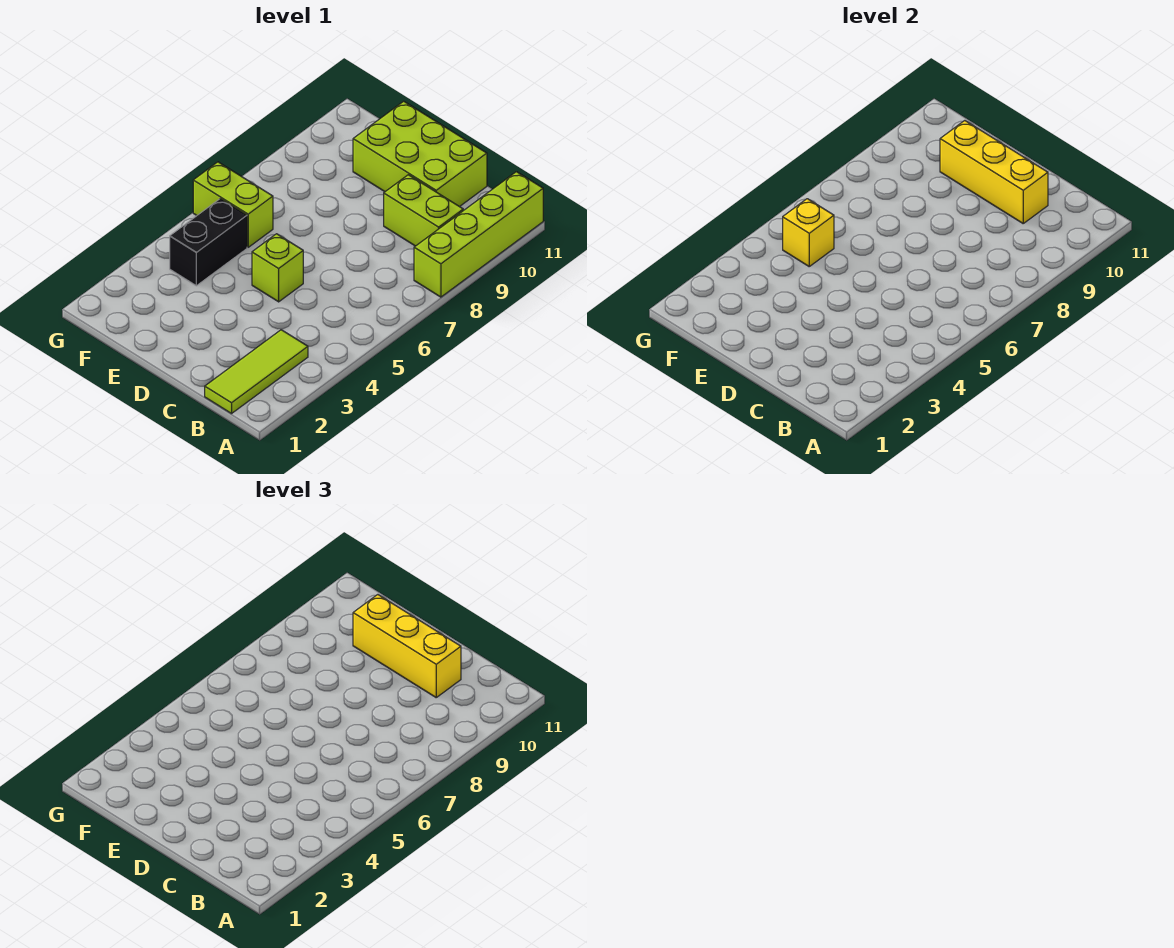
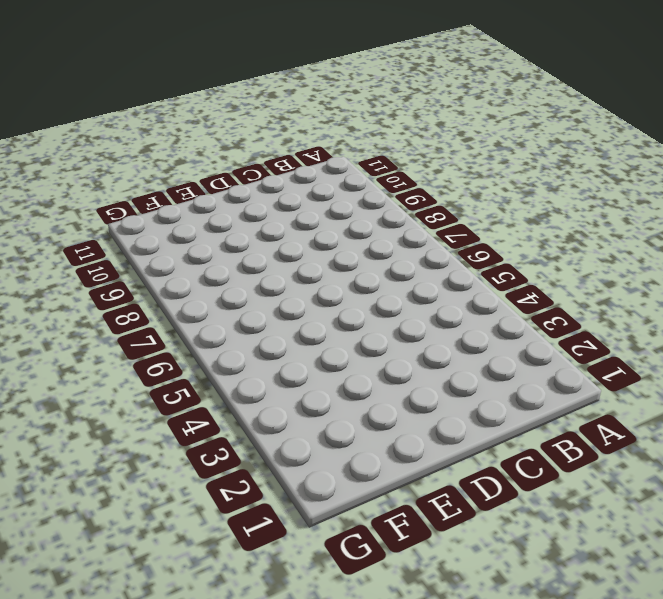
none -> lime 1x4 brick [414,172,543,297]
none -> lime 1x3 tile [205,330,308,414]

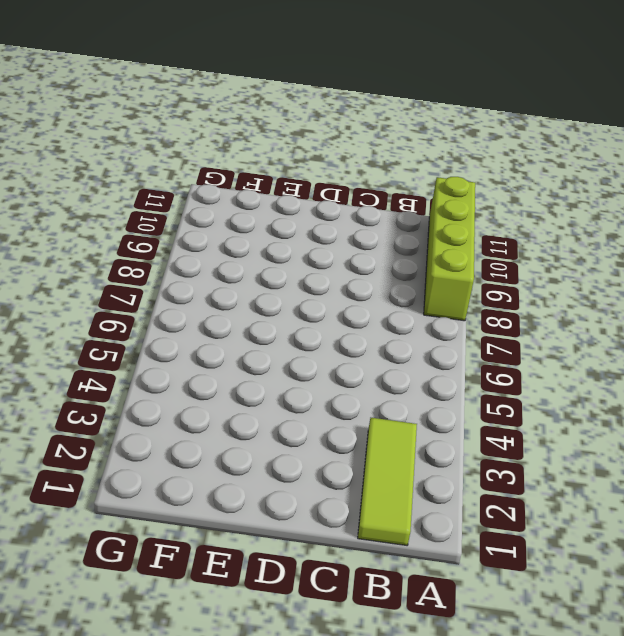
none -> lime 1x2 brick [384,175,463,246]
none -> lime 2x3 brick [353,101,487,207]

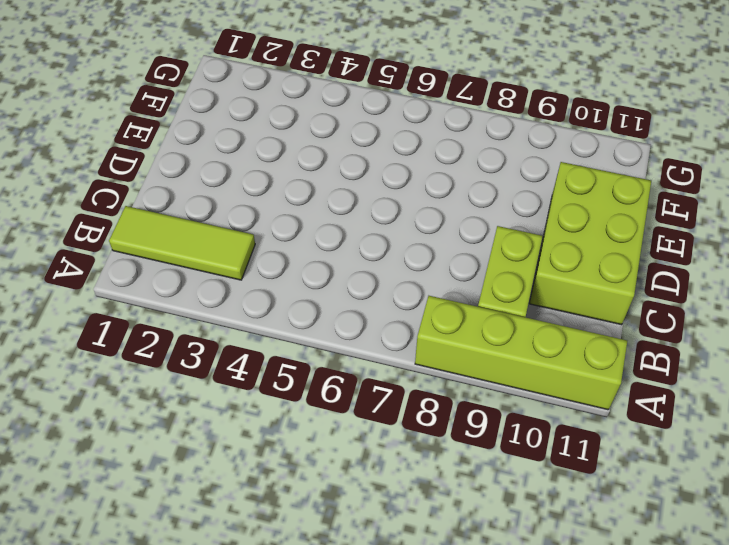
none -> lime 1x1 brick [252,234,303,302]
none -> black 1x2 brick [170,199,247,286]

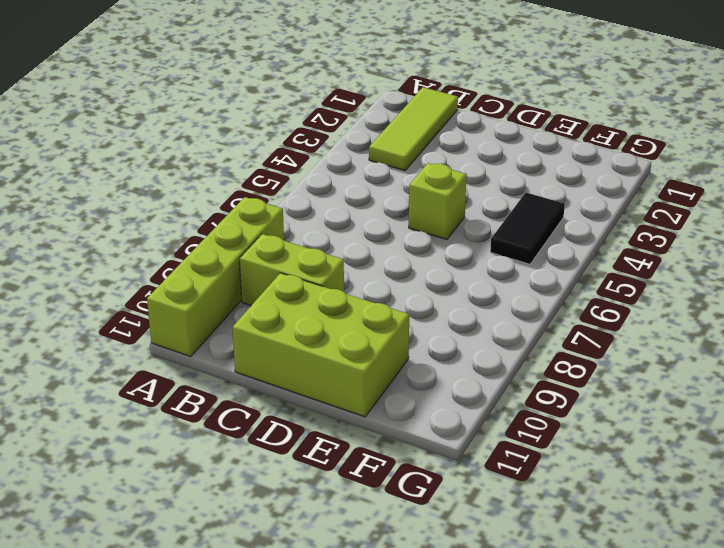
black 1x2 tile [490,193,565,264] -> black 1x2 brick [170,199,247,286]
none -> lime 1x2 brick [193,162,273,247]
none -> yellow 1x3 brick [940,121,1048,223]

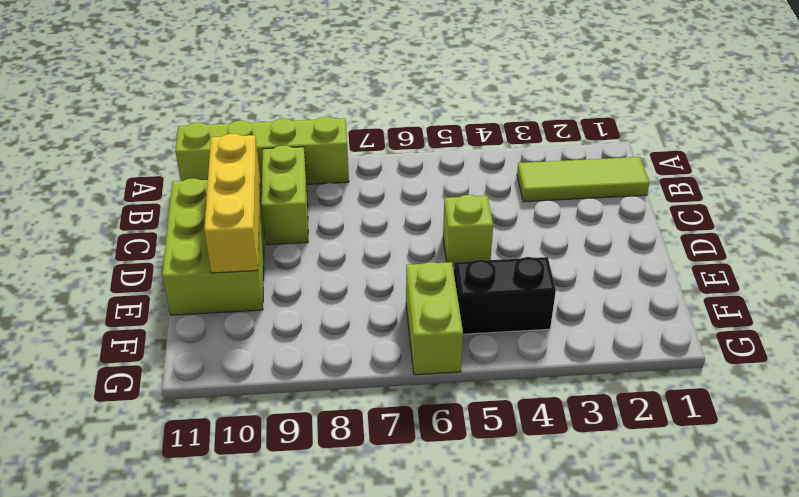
none -> yellow 1x1 brick [783,199,834,266]
none -> yellow 1x3 brick [353,595,461,697]

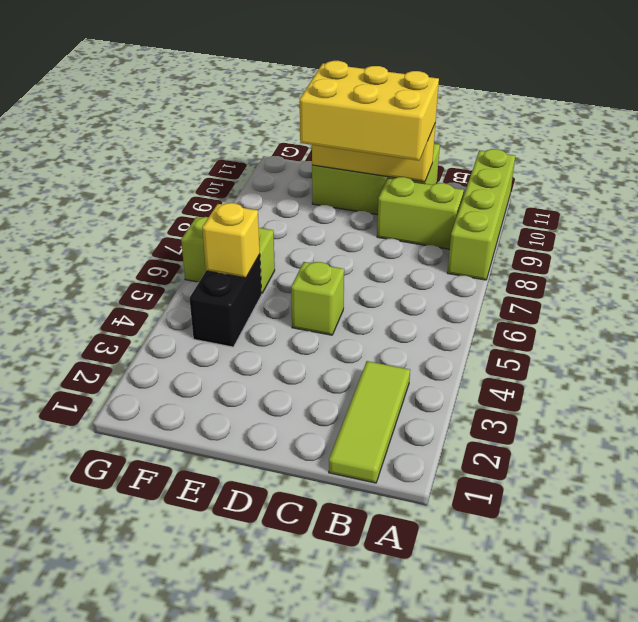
yellow 2x3 brick [300,61,439,161] -> yellow 1x3 brick [353,595,461,697]

